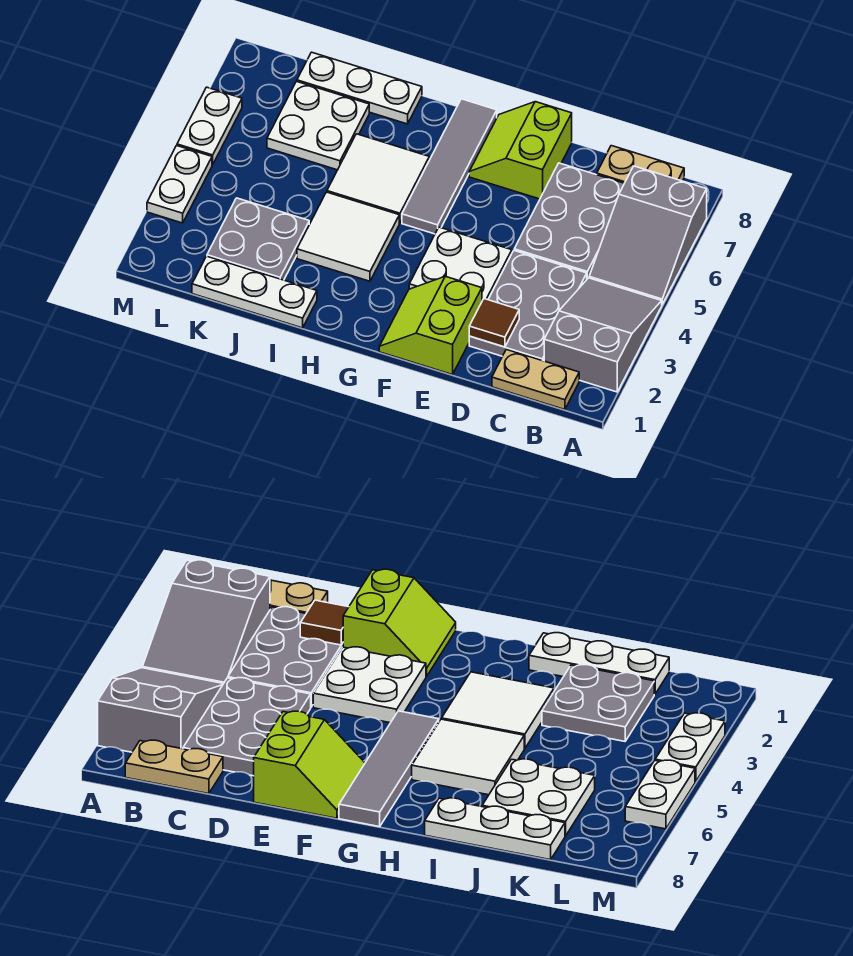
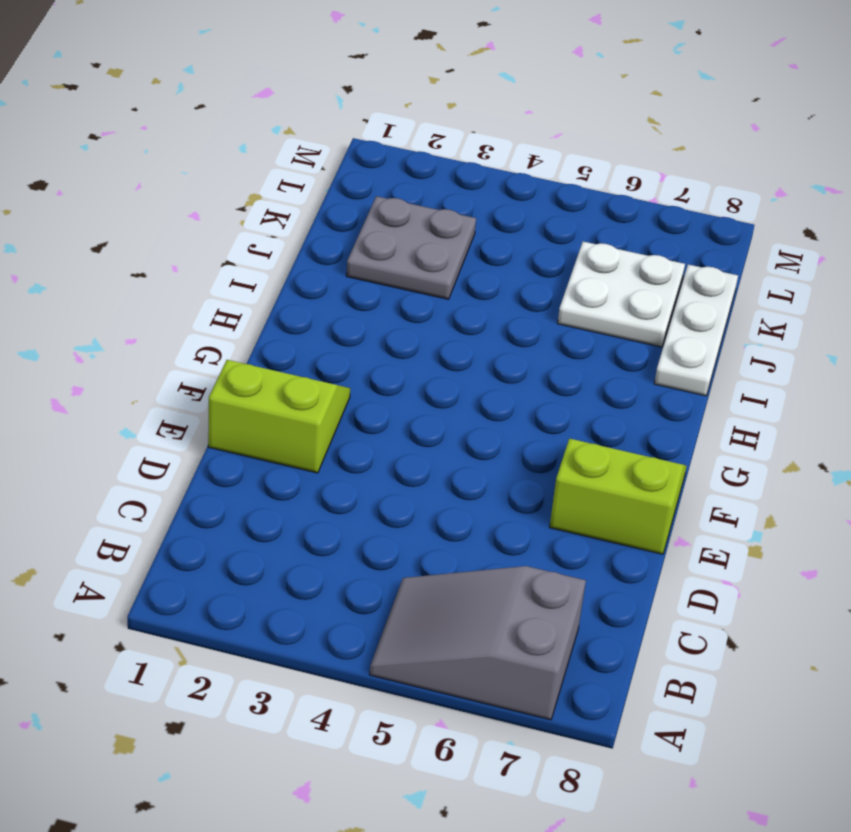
none -> grey 2x3 slope [544,278,662,392]
none -> tan 1x2 plate [492,349,579,410]
none -> tan 1x2 plate [597,146,684,183]

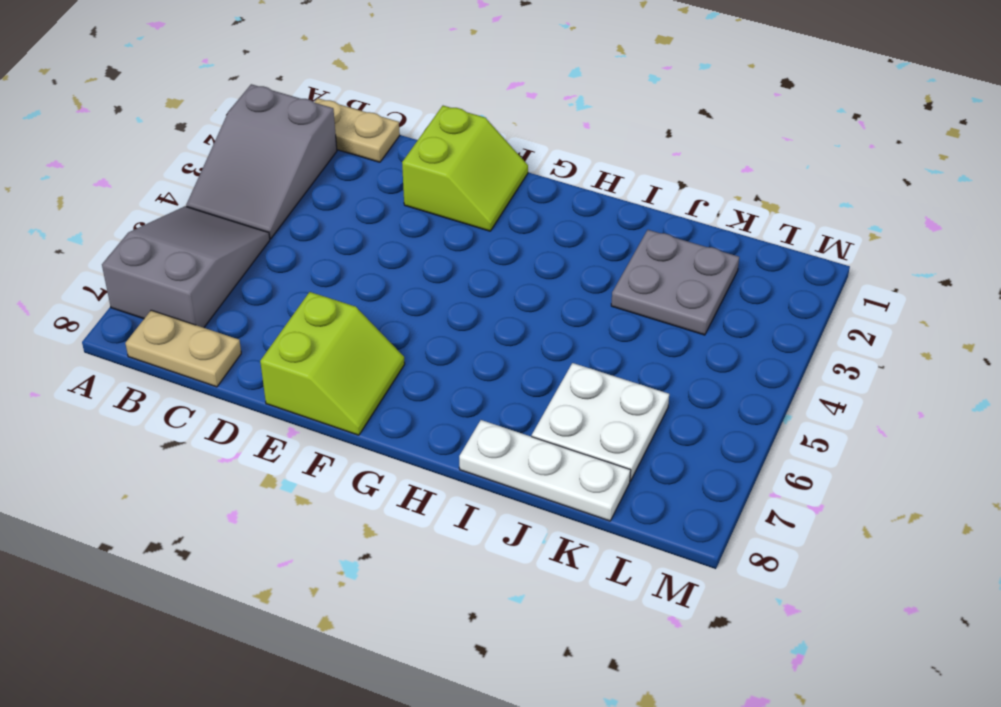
none -> grey 2x3 plate [469,251,587,361]
none -> grey 2x3 plate [514,163,624,279]
none -> white 2x2 plate [409,227,512,301]

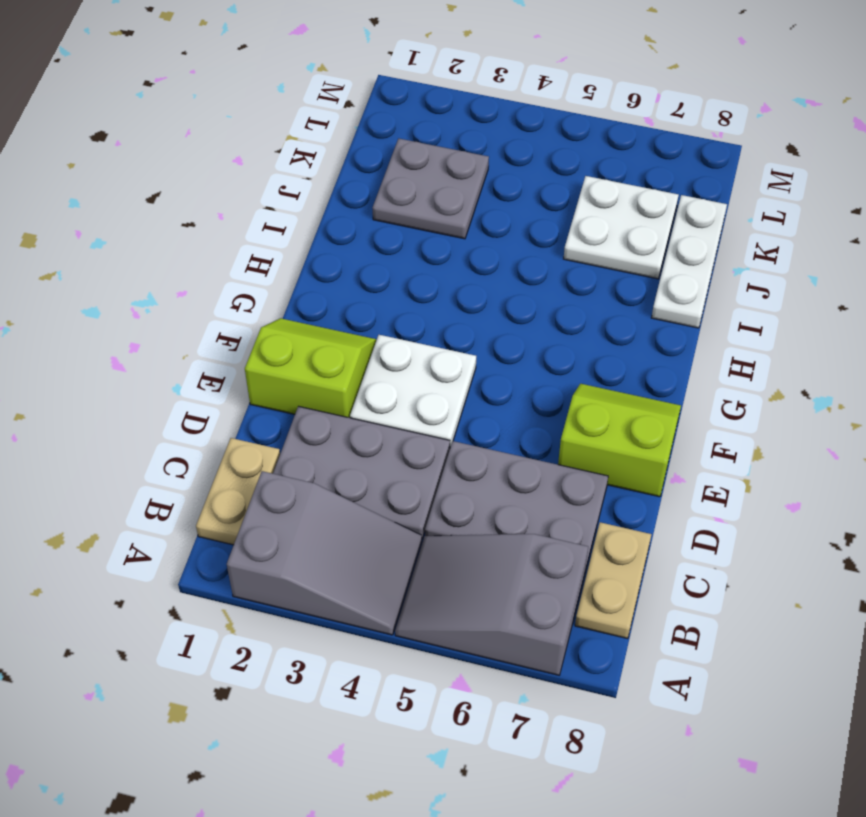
none -> grey 1x4 tile [402,99,497,234]
none -> white 2x2 tile [297,192,399,281]
none -> white 2x2 tile [327,134,429,223]

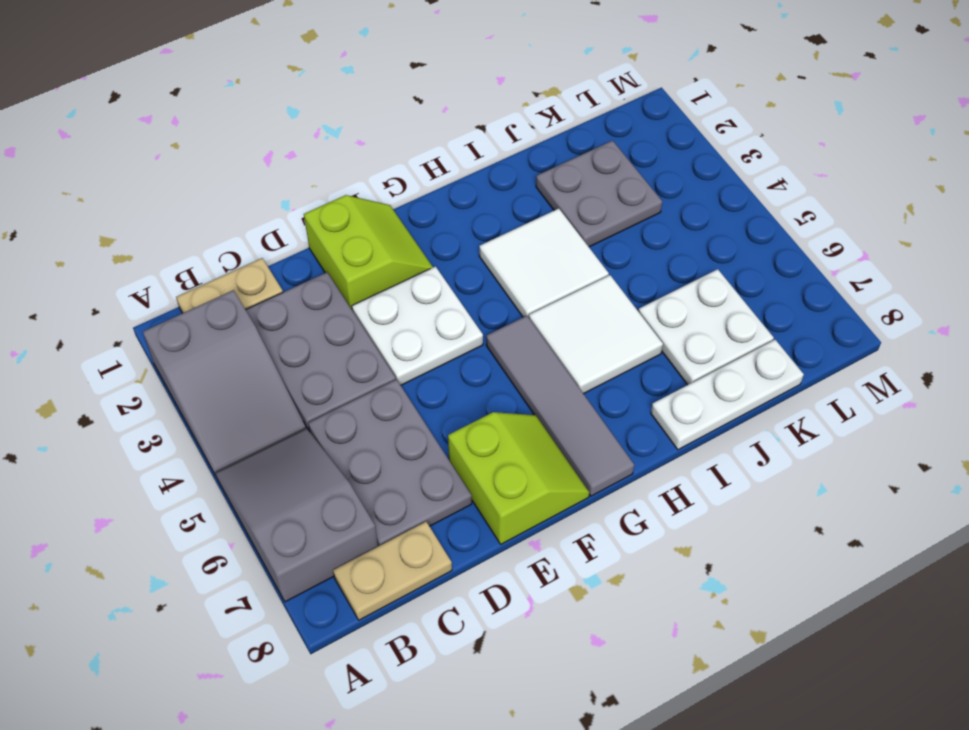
none -> white 1x3 plate [192,256,317,328]
none -> white 1x2 plate [147,146,212,223]
none -> white 1x2 plate [177,87,242,165]

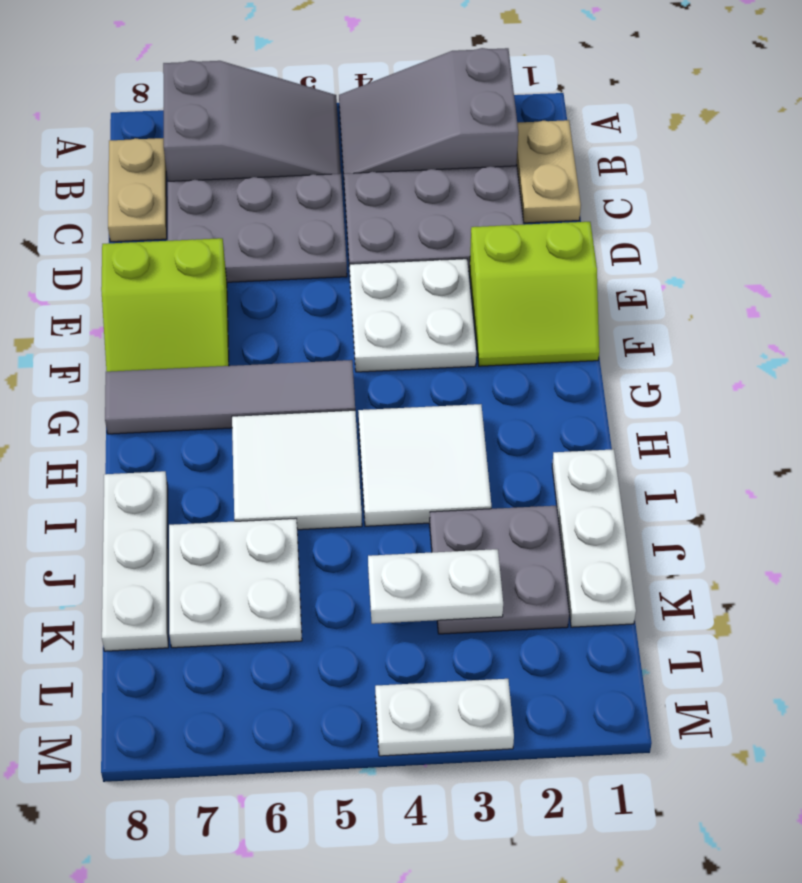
white 1x2 plate [368,549,503,624] -> white 1x2 plate moved to [177,87,242,165]
none -> brown 1x1 tile [469,299,519,347]

